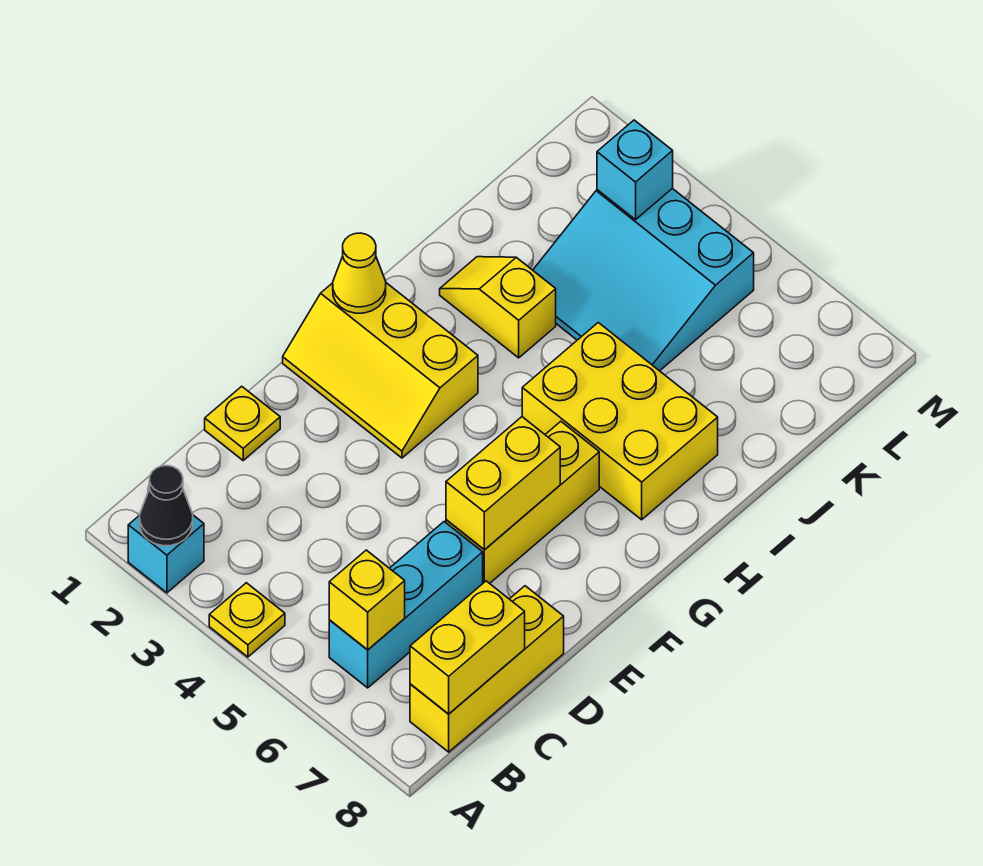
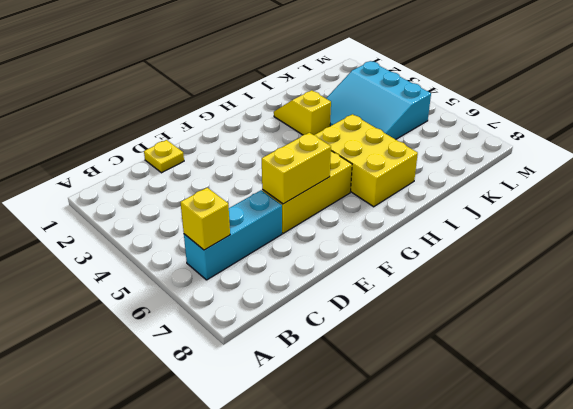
none -> cyan 1x1 brick [128,515,204,593]
none -> yellow 1x1 plate [209,583,285,657]
none -> yellow 1x3 brick [410,586,564,752]

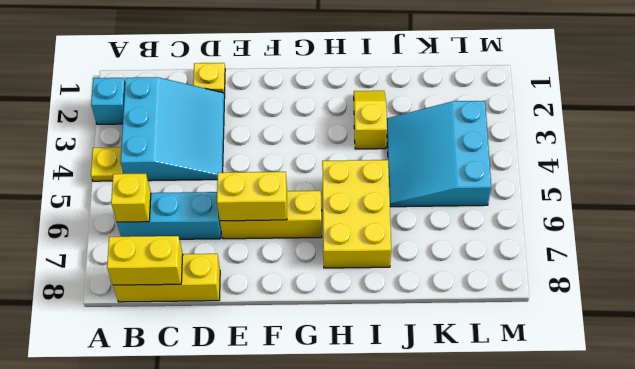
cyan 3x3 slope [121,77,225,181] -> none
none -> yellow 2x3 slope [283,283,478,458]
none -> black 1x1 cone [140,466,193,546]
none -> yellow 1x1 cone [333,233,386,313]

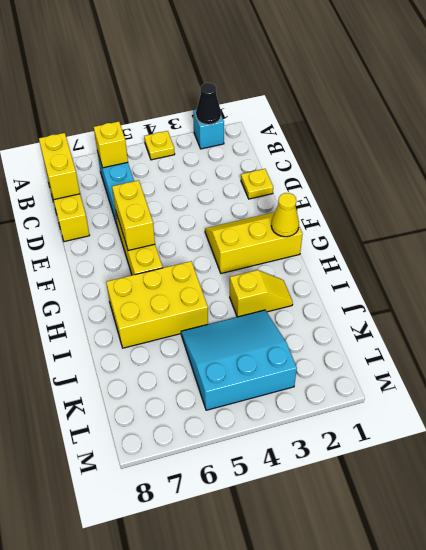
none -> cyan 1x1 brick [597,120,673,220]

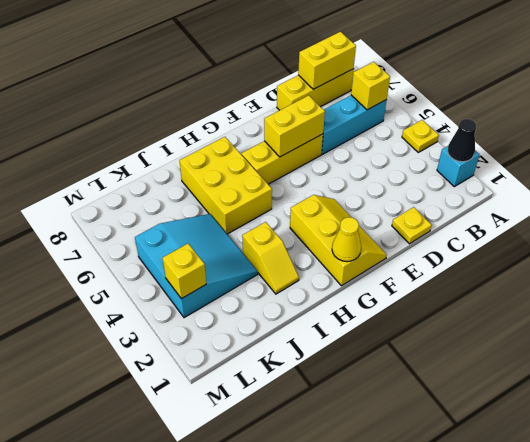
yellow 1x1 brick [163,244,206,299] -> cyan 1x1 brick [597,120,673,220]

